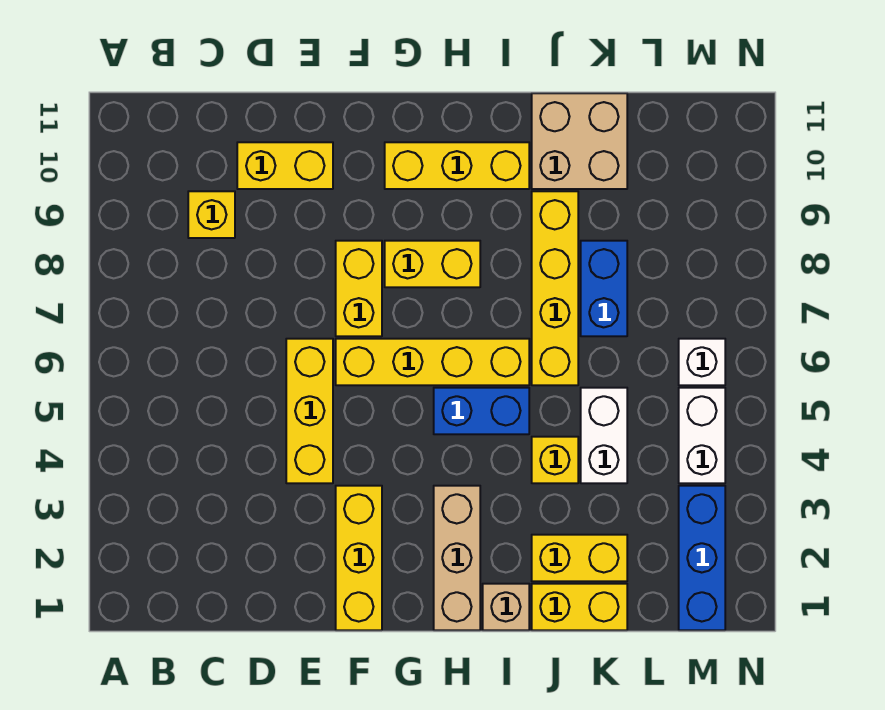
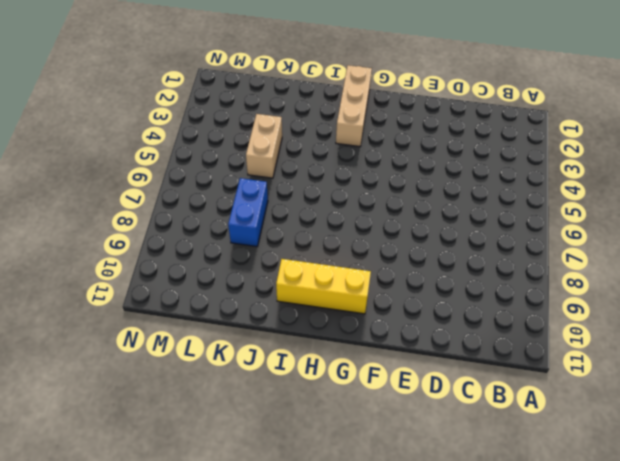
tan 1x2 brick [246,114,282,178] -> white 1x2 brick [581,388,627,483]
none -> yellow 1x1 brick [188,191,235,238]
none -> yellow 1x2 brick [237,142,333,189]
none -> yellow 1x3 brick [286,339,333,483]

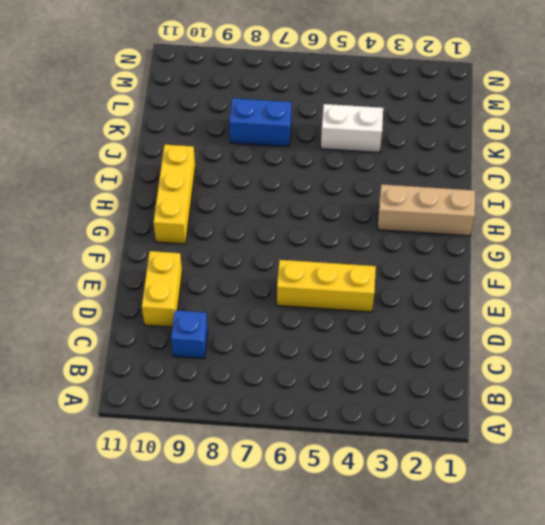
blue 1x1 brick [171,310,208,359] -> yellow 1x1 brick [188,191,235,238]
none -> yellow 1x3 brick [336,486,382,630]
none -> yellow 1x4 brick [336,339,529,385]
none -> yellow 1x2 brick [336,241,382,336]

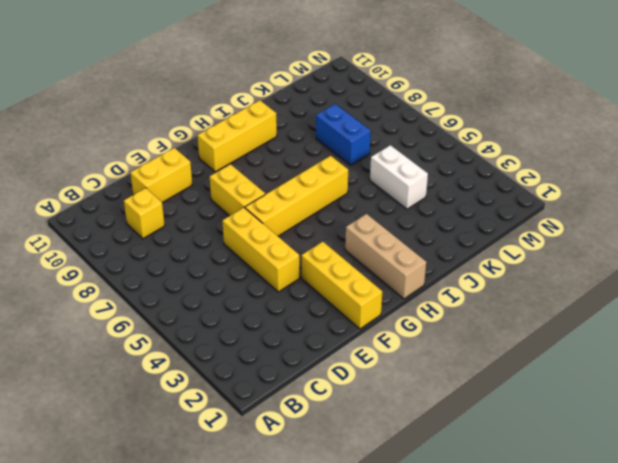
none -> yellow 1x2 brick [385,241,480,287]
none -> blue 1x2 brick [434,388,529,434]
none -> tan 1x1 brick [483,584,529,630]

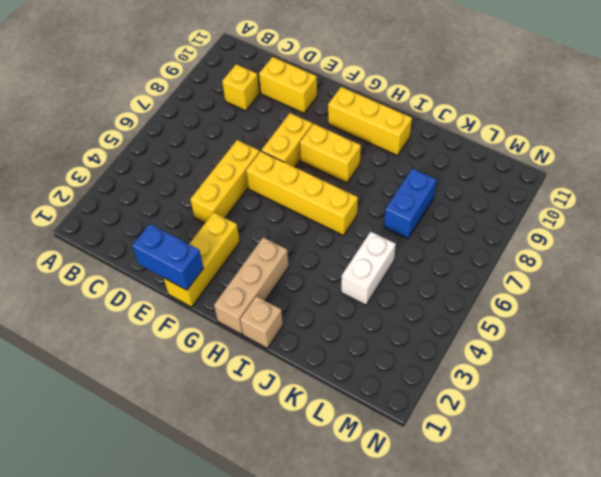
blue 1x2 brick [132,224,203,290] -> blue 1x2 brick moved to [434,388,529,434]
none -> yellow 1x2 brick [532,584,627,630]
none -> yellow 1x2 brick [532,535,627,581]
none -> yellow 1x1 brick [532,437,578,483]

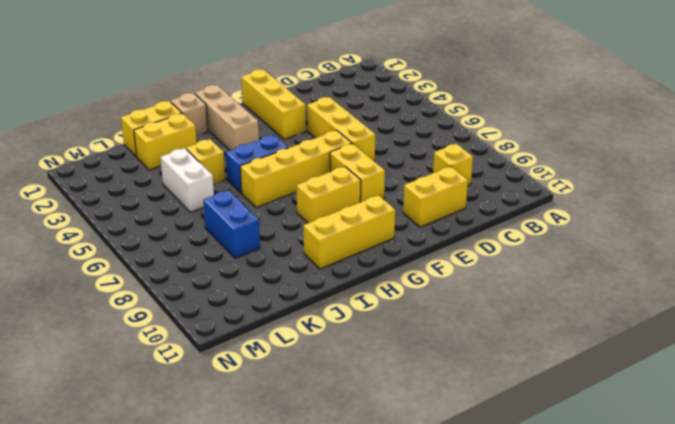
none -> yellow 1x4 brick [532,191,578,385]
none -> tan 2x2 brick [532,93,627,189]
none -> blue 1x3 brick [679,486,725,630]

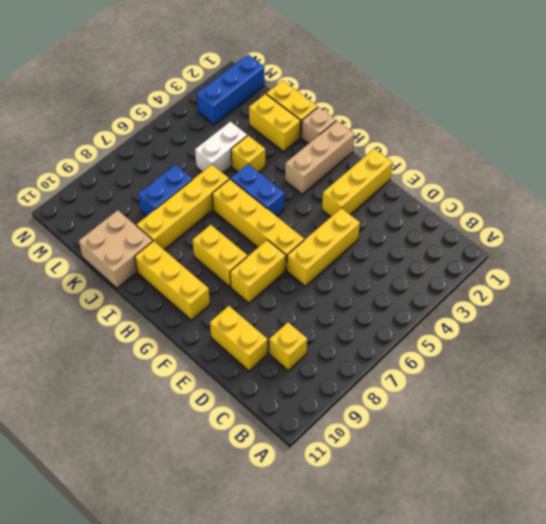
none -> white 1x2 brick [679,388,725,483]
none -> white 1x1 brick [679,339,725,385]

